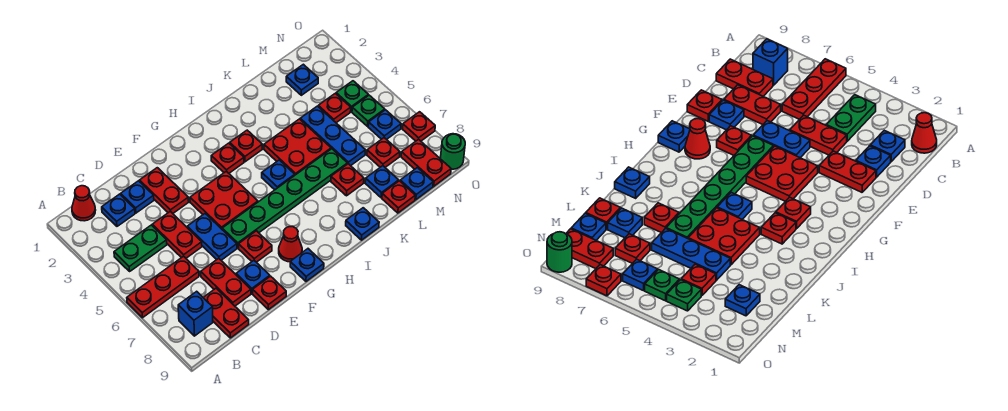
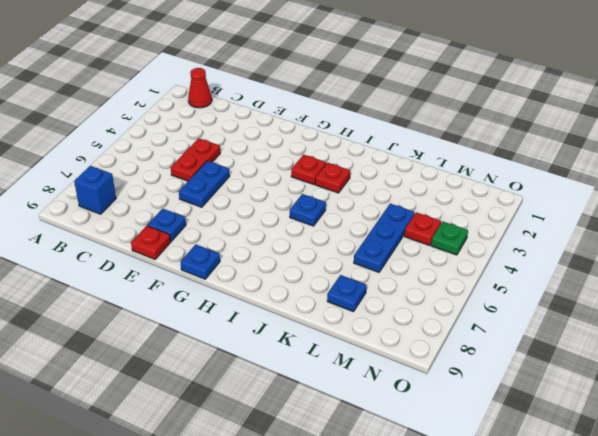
none -> red 1x3 plate [127,256,199,318]
none -> green 1x2 plate [114,225,167,271]
none -> blue 1x1 plate [102,194,135,226]
none -> red 1x2 plate [203,288,249,338]

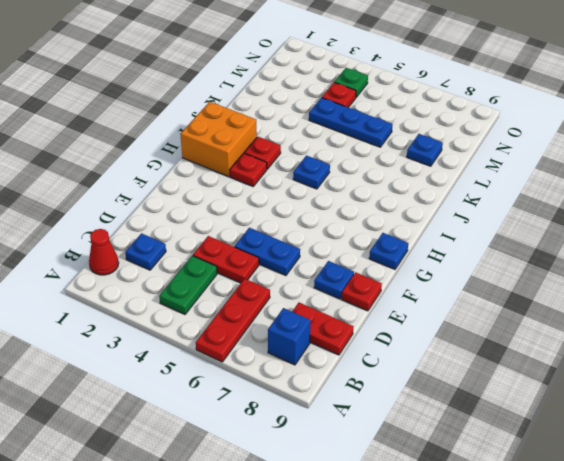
orange 2x2 brick [180,102,257,177] -> none
none -> blue 1x1 plate [121,181,154,213]
none -> red 1x2 plate [201,258,251,306]
none -> red 1x2 plate [140,168,189,213]
none -> red 2x2 plate [190,171,258,229]

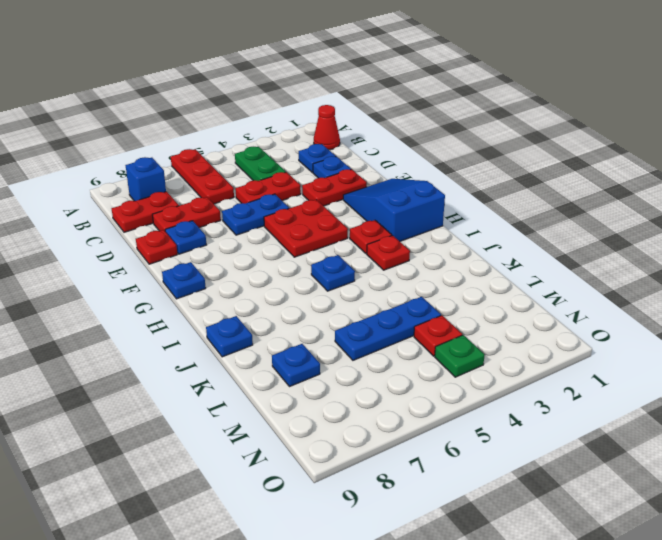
blue 2x3 slope [343,179,445,241] -> none
none -> green 1x6 plate [222,149,347,248]
none -> red 1x1 plate [239,231,272,262]
none -> red 1x1 cone [279,227,302,262]
none -> red 2x2 plate [264,119,331,175]

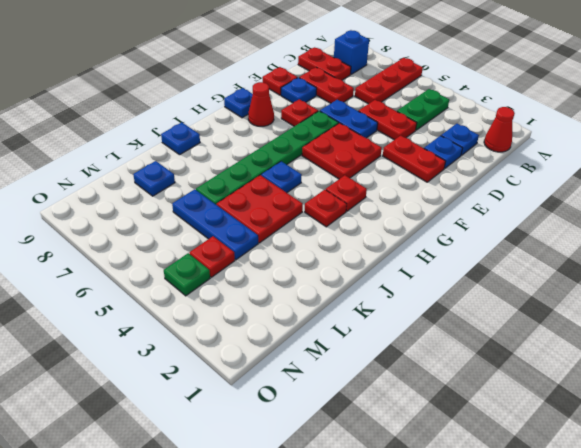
none -> red 1x1 plate [331,164,364,196]
none -> red 1x1 plate [382,181,415,213]
none -> blue 1x1 plate [286,64,318,95]
none -> red 1x1 plate [367,138,400,167]

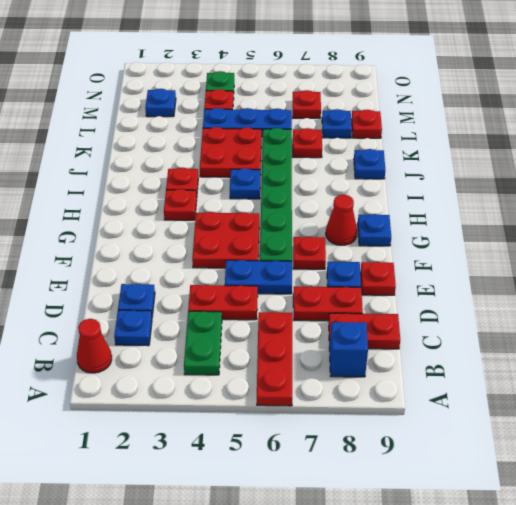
none -> red 1x2 plate [140,168,189,213]
none -> blue 1x1 plate [400,168,433,200]
none -> green 1x1 plate [352,95,385,126]
none -> blue 1x1 plate [368,110,401,139]

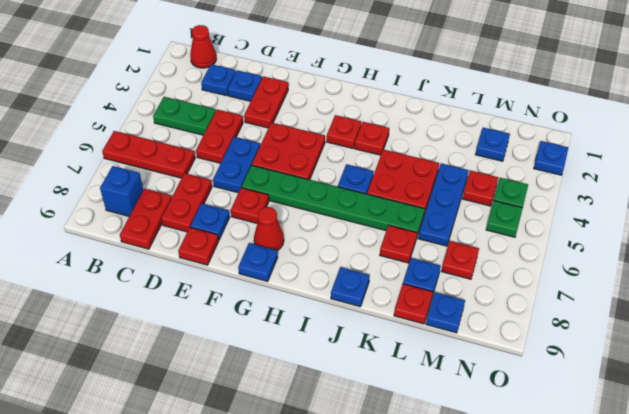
blue 1x1 plate [534,141,569,175] -> blue 1x1 plate moved to [368,110,401,139]
none -> red 1x2 plate [401,139,451,186]
none -> red 1x1 plate [402,112,435,141]
none -> green 1x1 round brick [441,134,465,169]

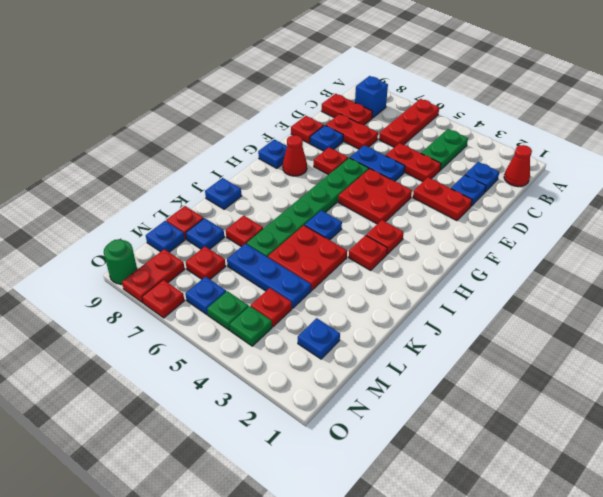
red 1x2 plate [122,249,185,303] -> red 1x2 plate turned to [401,139,451,186]

